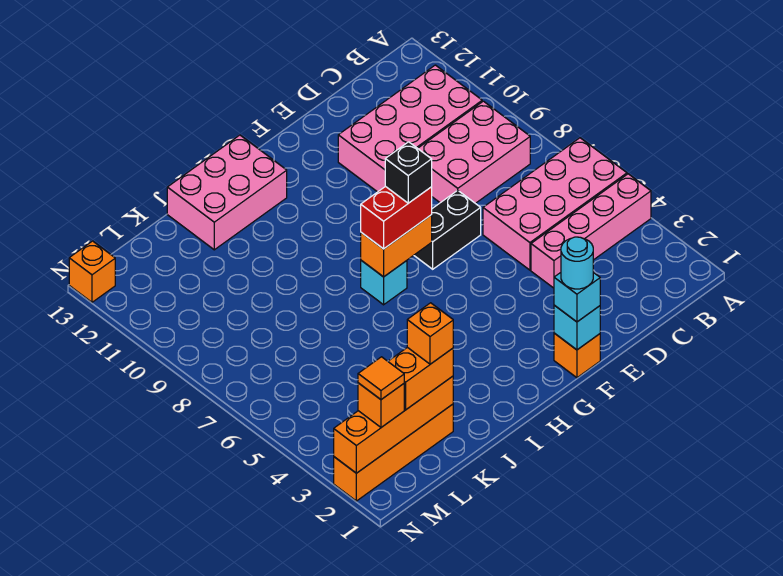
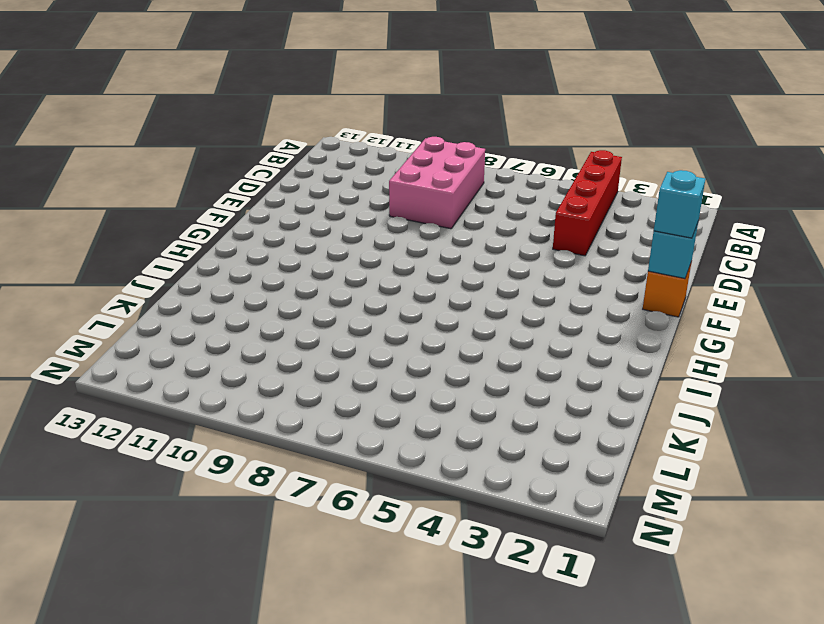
red 1x4 brick [553,150,622,256] -> pink 1x4 brick [531,174,651,288]
none -> pink 2x4 brick [483,138,627,270]
none -> pink 2x4 brick [338,65,482,192]
none -> black 1x2 brick [414,190,481,269]

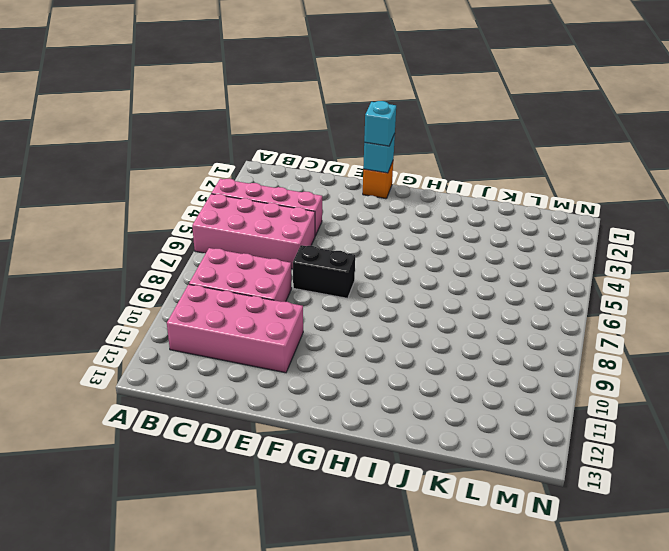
none -> cyan 1x1 brick [361,260,407,305]
none -> pink 2x3 brick [167,135,287,250]
none -> orange 1x4 brick [334,404,453,501]

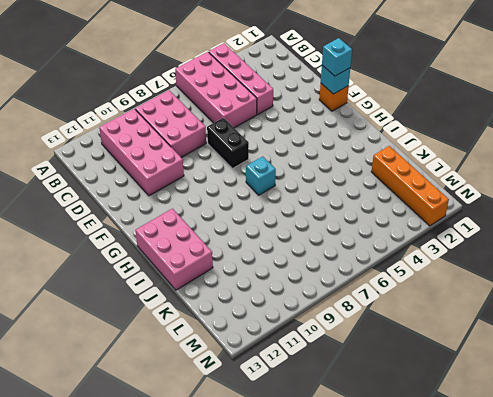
none -> orange 1x1 brick [69,241,115,302]
none -> orange 1x2 brick [361,215,432,277]
none -> orange 1x4 brick [334,376,453,473]

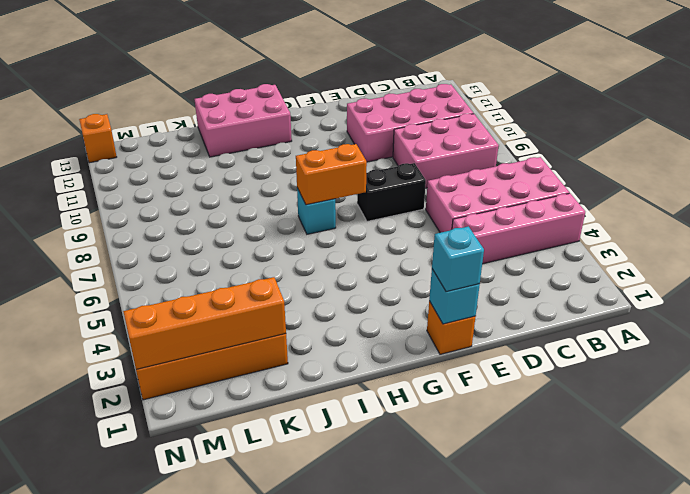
none -> red 1x2 brick [361,186,432,249]
none -> orange 1x2 brick [388,347,453,410]
none -> orange 1x1 brick [358,383,404,427]

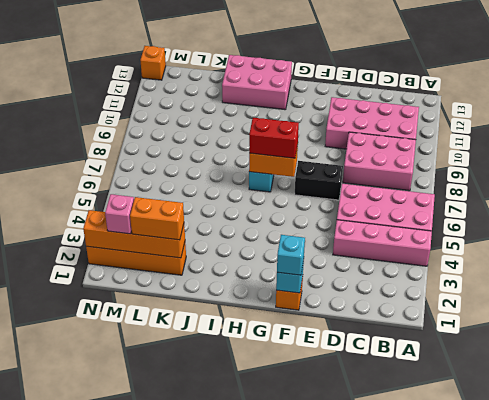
pink 1x1 brick [105,194,134,234] -> orange 1x1 brick [358,383,404,427]
none -> cyan 1x1 round brick [561,237,593,289]
none -> black 1x1 brick [385,142,432,203]
none -> orange 1x1 brick [407,303,453,364]

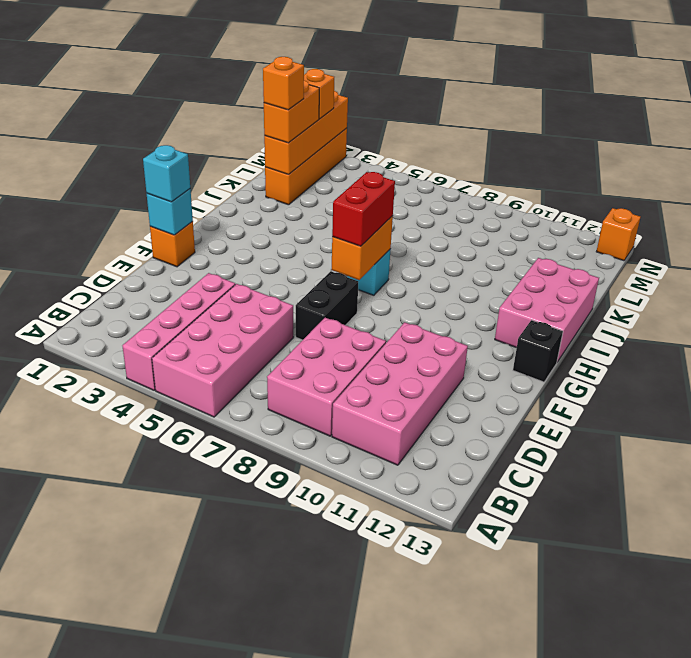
black 1x1 brick [513,320,563,382] -> black 1x1 brick moved to [385,142,432,203]
none -> cyan 1x1 round brick [561,237,593,289]
none -> orange 1x1 tile [358,357,404,399]

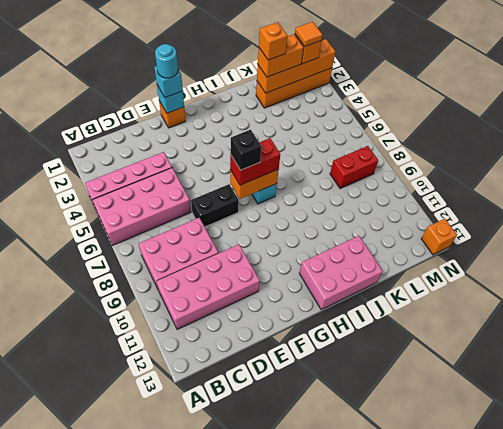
red 1x2 brick [330,146,378,189] -> none

